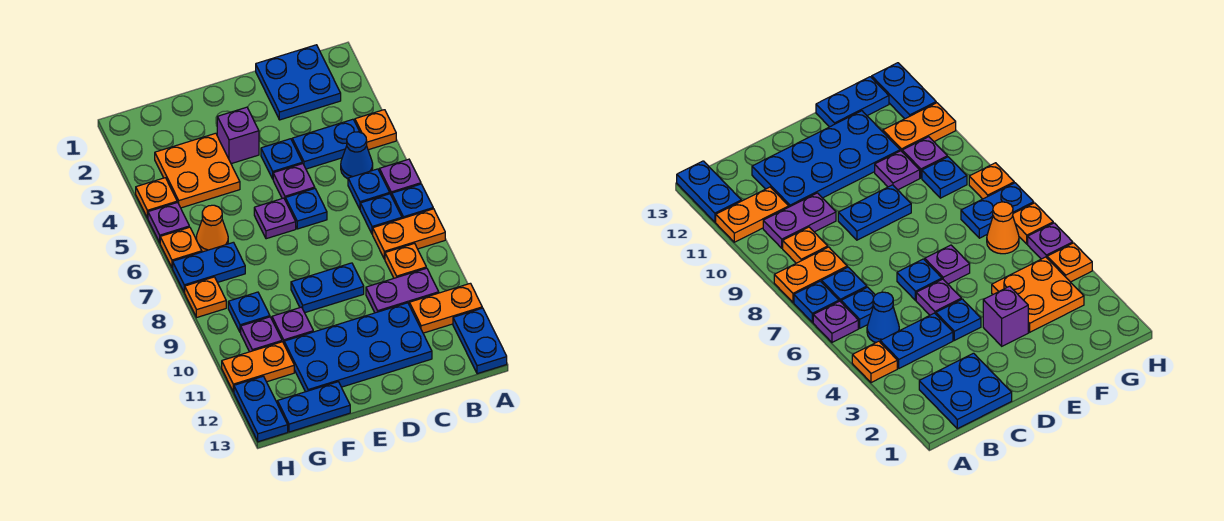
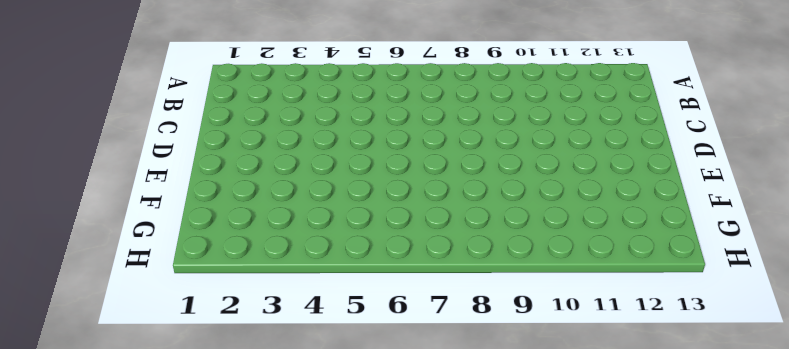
none -> orange 1x1 plate [355,110,396,150]
none -> purple 1x1 plate [379,159,421,196]
none -> blue 1x1 plate [392,184,433,218]
none -> orange 1x2 plate [373,209,445,259]

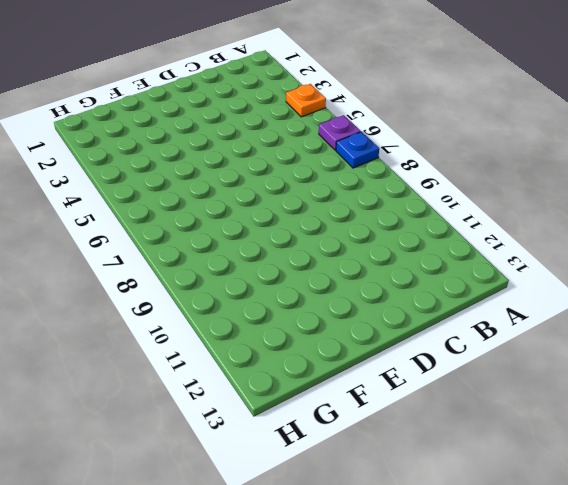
none -> orange 1x2 plate [373,209,445,259]
none -> orange 1x2 plate [409,283,482,333]
none -> blue 1x2 plate [453,308,507,374]
none -> blue 2x2 plate [256,45,341,120]

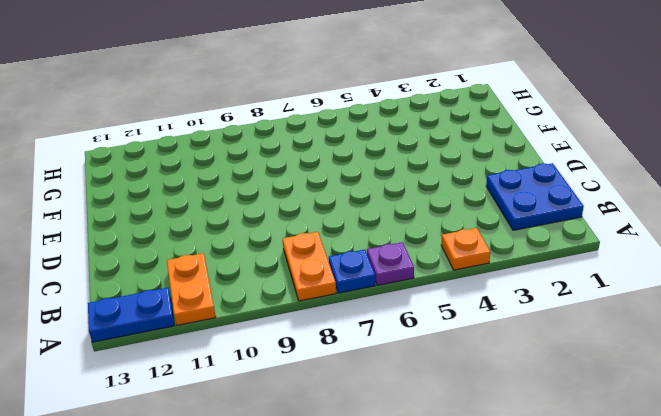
none -> blue 1x2 plate [292,119,360,169]
none -> blue 1x1 cone [341,132,373,179]
none -> blue 1x1 plate [348,169,390,209]
none -> blue 1x1 plate [360,194,402,234]

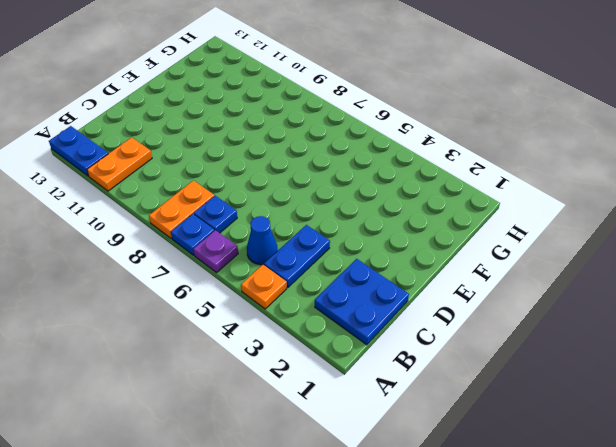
none -> blue 1x1 plate [348,169,390,209]
none -> orange 1x1 plate [385,243,426,278]
none -> purple 1x2 plate [366,268,439,313]
none -> blue 2x4 plate [284,303,432,392]

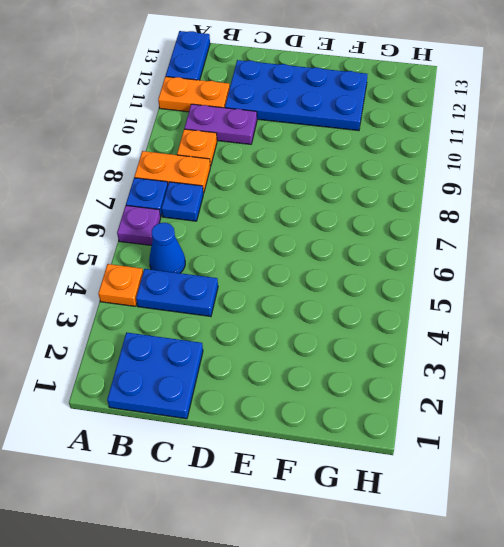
none -> blue 1x1 plate [348,169,390,209]
none -> blue 1x1 plate [261,139,302,179]
none -> purple 1x1 plate [273,164,315,201]
none -> blue 1x1 plate [286,189,327,229]

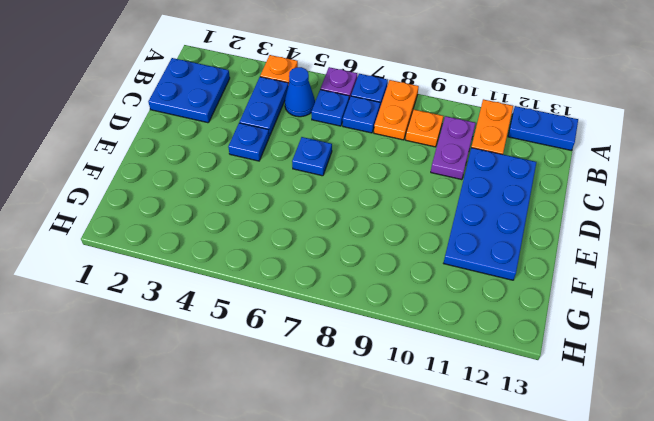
none -> purple 1x1 plate [273,164,315,201]
none -> blue 1x2 plate [291,263,364,313]
none -> purple 1x1 brick [217,107,259,164]
none -> purple 1x1 plate [254,198,296,239]

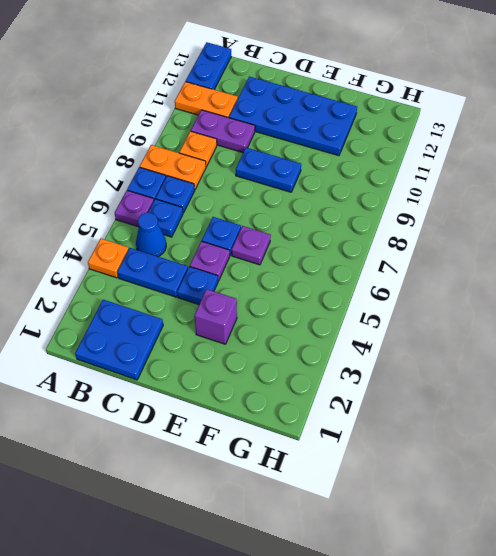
none -> orange 2x2 plate [155,133,240,208]
none -> purple 1x1 plate [272,307,313,343]
none -> blue 1x2 plate [277,382,350,432]
none -> orange 1x1 cone [196,205,228,252]

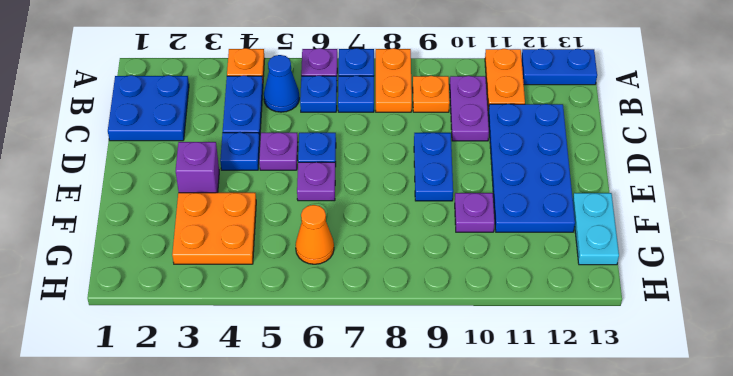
cyan 1x2 plate [573,193,619,265] -> blue 1x2 plate [277,382,350,432]
none -> blue 1x2 plate [173,242,245,292]
none -> blue 1x1 plate [228,292,270,333]
none -> purple 1x1 plate [241,317,282,352]
none -> orange 1x2 plate [222,342,294,392]

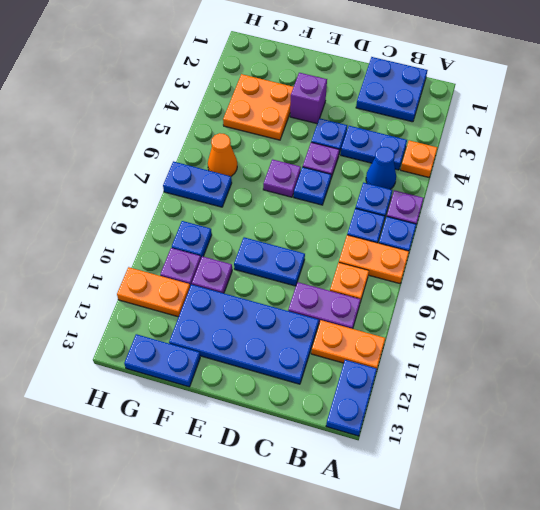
none -> orange 1x1 plate [136,178,177,218]
none -> purple 1x1 plate [148,202,189,243]
none -> orange 1x1 plate [160,227,202,268]
none -> orange 1x1 plate [184,277,226,317]

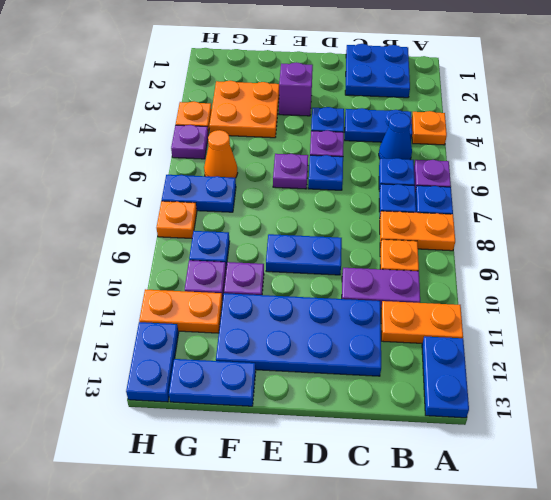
none -> orange 1x1 plate [160,227,202,268]

